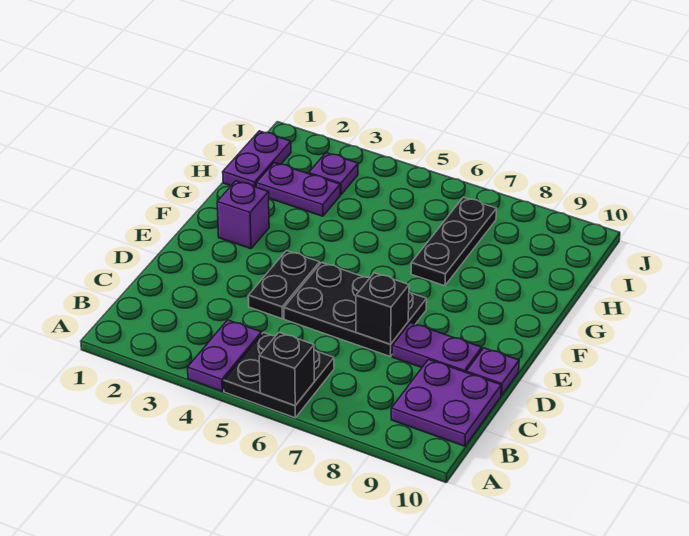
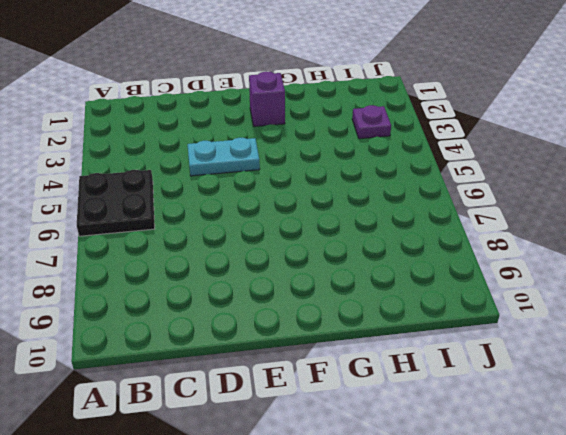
cyan 1x2 plate [187,138,260,176] -> black 1x2 plate [248,251,320,319]
none -> purple 1x2 plate [188,320,262,391]
none -> purple 2x2 plate [391,360,501,446]
none -> black 2x3 plate [284,263,427,356]

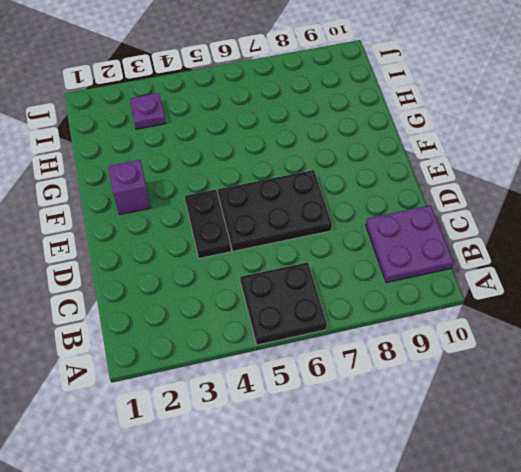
none -> purple 1x2 plate [188,320,262,391]
none -> purple 1x2 plate [392,323,482,372]
none -> purple 1x1 plate [466,348,519,395]

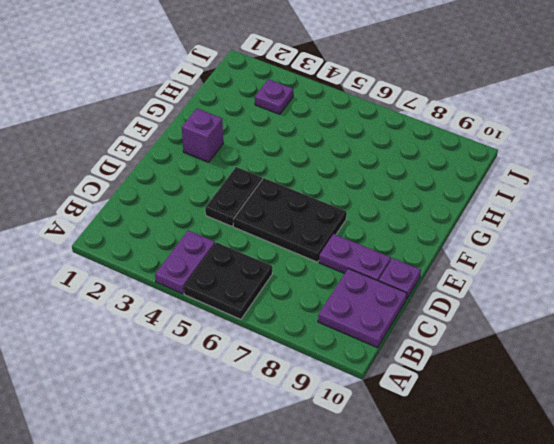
none -> black 1x3 plate [411,197,497,286]
none -> purple 1x2 plate [223,131,291,187]
none -> purple 1x2 plate [256,163,340,216]

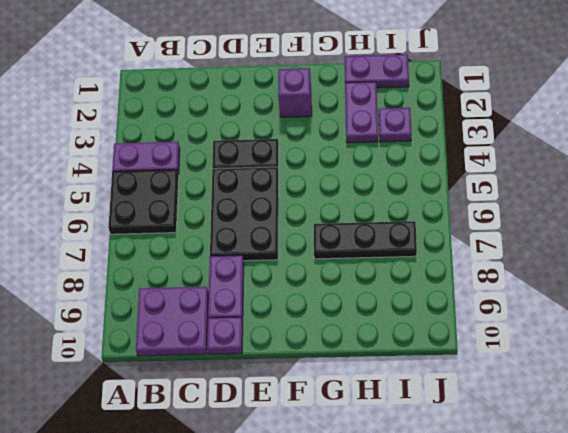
none -> black 1x1 brick [259,332,314,405]
none -> black 1x1 brick [356,273,409,344]

